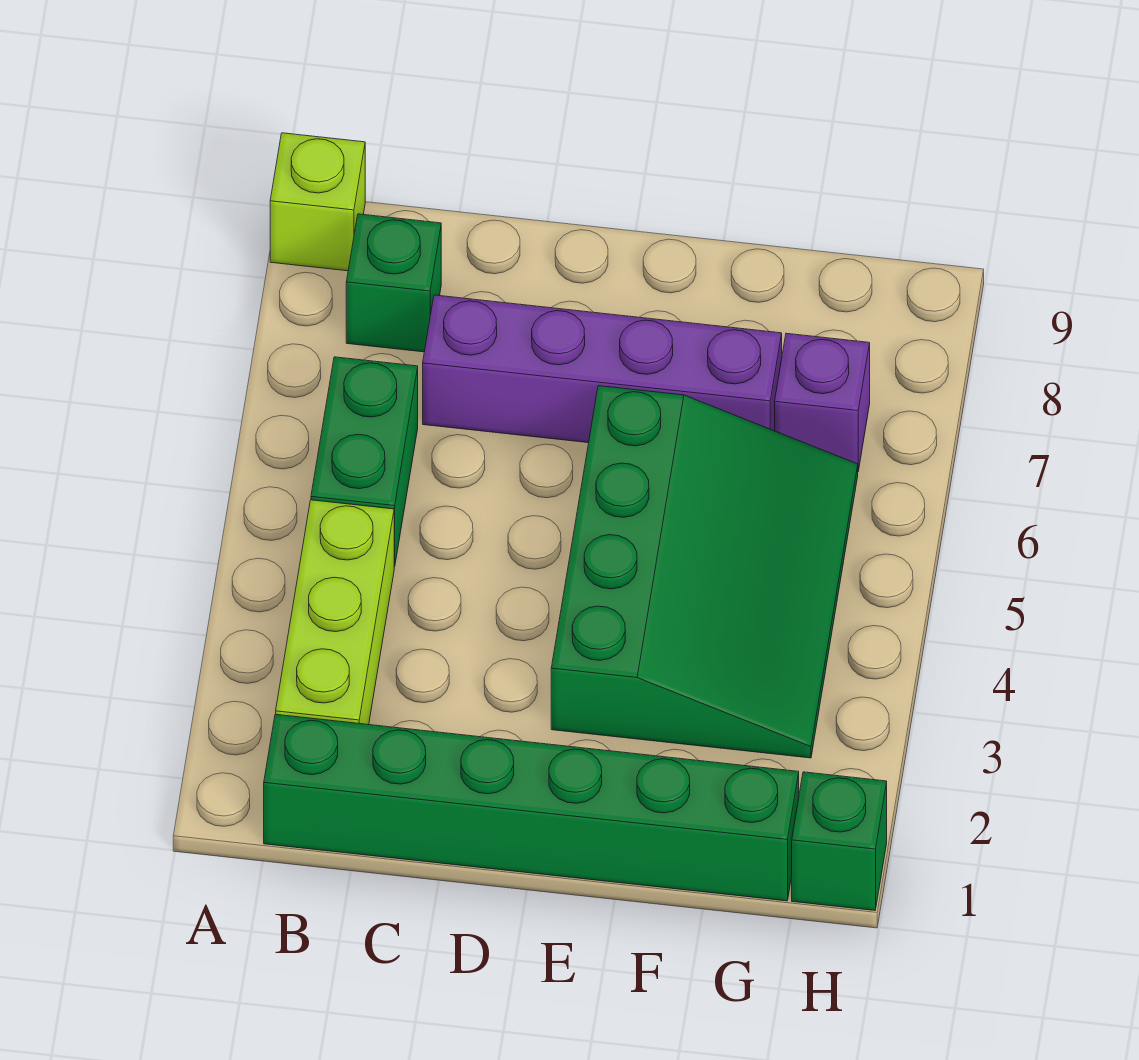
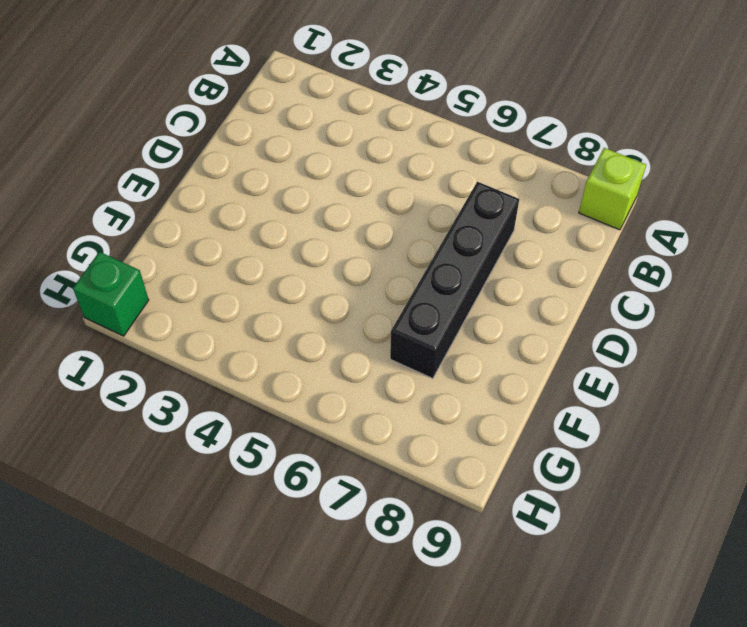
black 1x4 brick [390,182,519,379] -> purple 1x4 brick [423,295,782,443]
none -> green 1x6 brick [264,714,799,901]
none -> lime 1x3 brick [276,500,394,725]

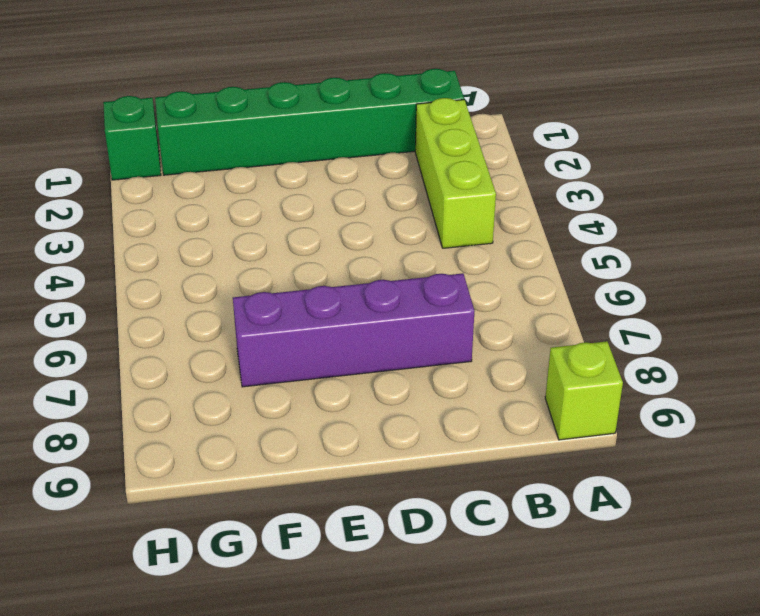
none -> green 1x2 brick [311,357,418,567]
none -> green 1x1 brick [346,214,441,352]

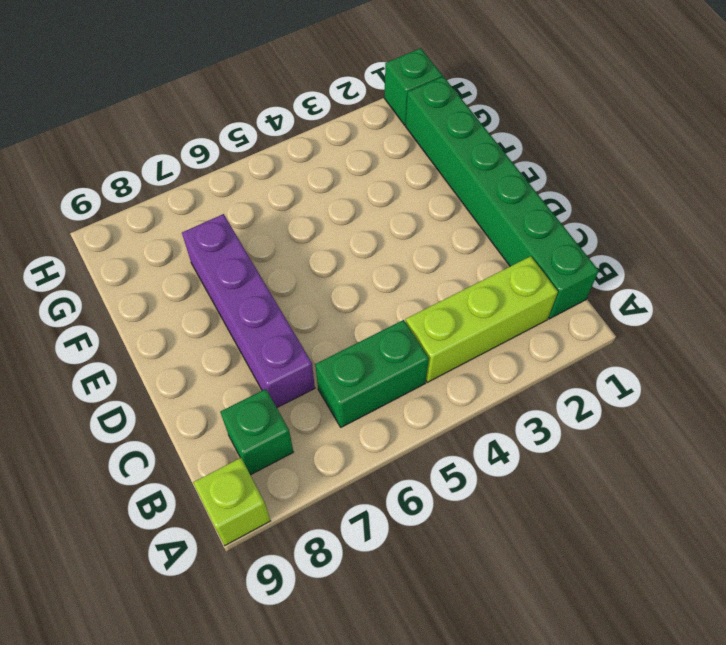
none -> green 3x4 slope [551,386,858,758]
none -> purple 1x1 brick [775,333,870,471]

